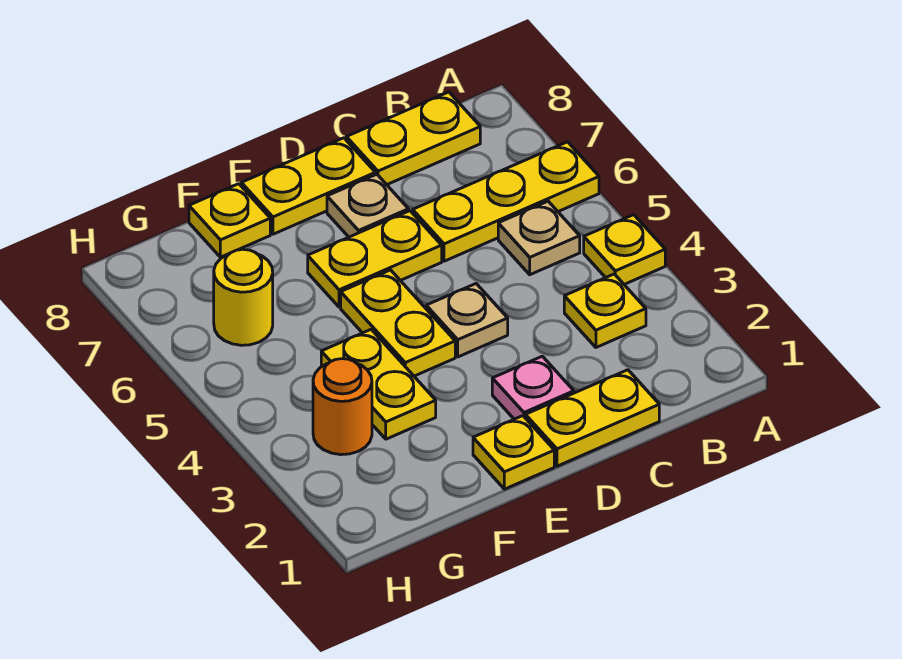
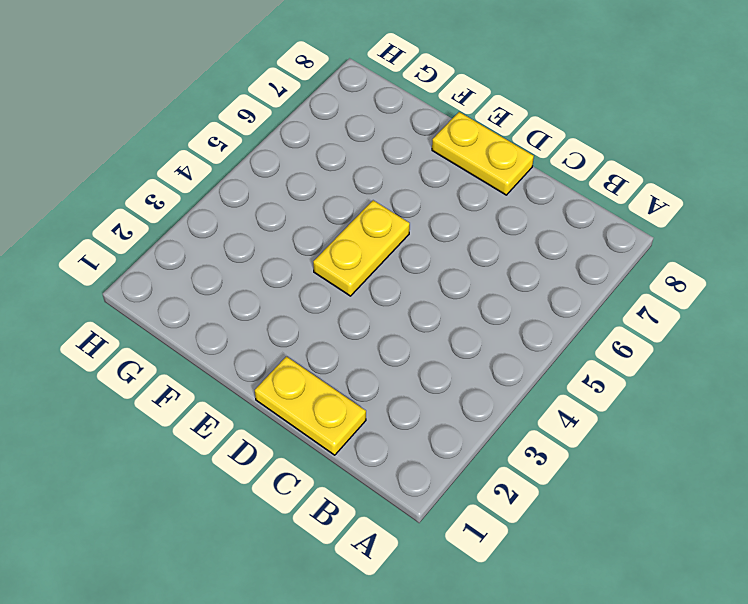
none -> yellow 1x1 plate [584,215,665,284]
none -> yellow 1x3 plate [413,142,599,261]
none -> yellow 1x1 plate [564,274,646,347]

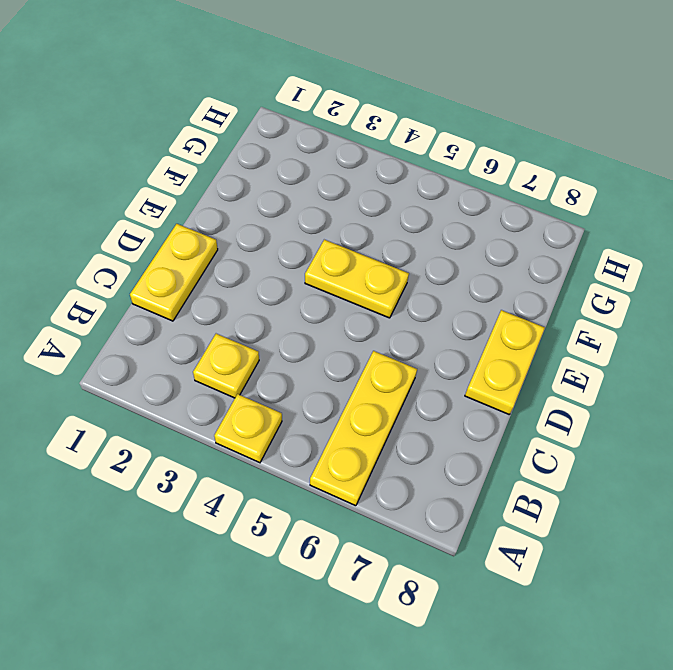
none -> tan 1x1 plate [498,201,580,275]
none -> yellow 1x2 plate [346,92,480,185]
none -> pink 1x1 plate [492,356,574,419]

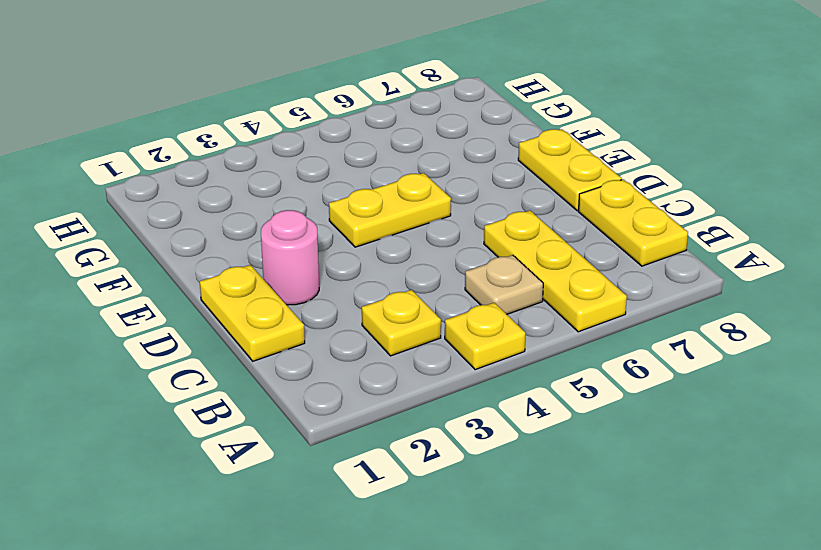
pink 1x1 round brick [261,210,319,305] -> pink 1x1 plate [492,356,574,419]
none -> tan 1x1 plate [426,284,508,357]
none -> yellow 1x2 plate [308,211,442,307]
none -> tan 1x1 plate [327,174,409,237]

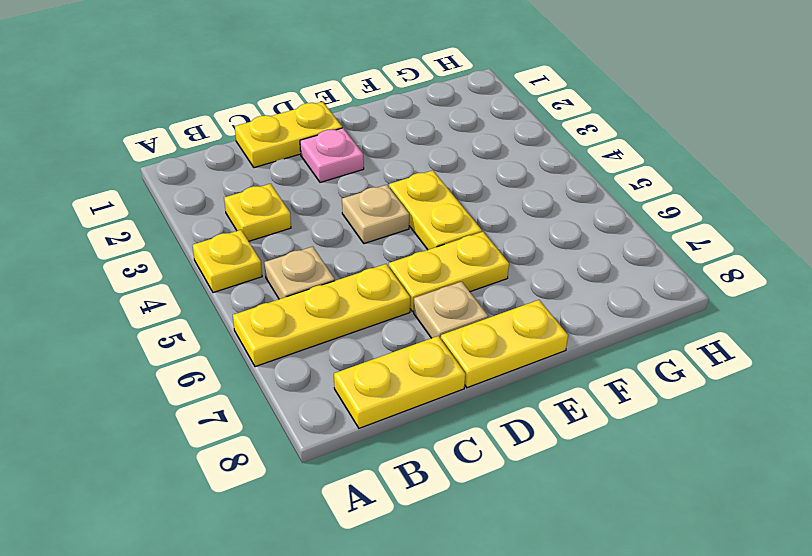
none -> yellow 1x1 plate [473,416,554,489]
none -> yellow 1x2 plate [321,330,436,439]
none -> yellow 1x1 plate [189,184,270,257]

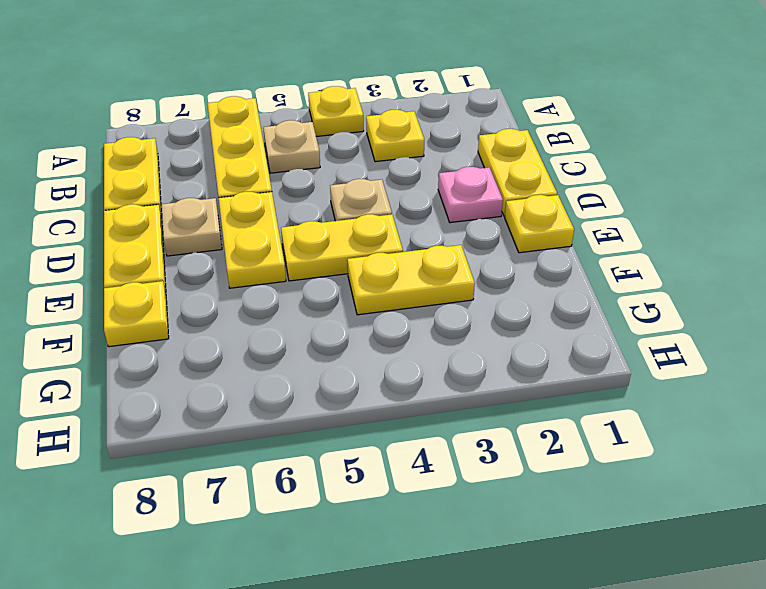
none -> orange 1x1 round brick [313,359,372,455]
none -> yellow 1x1 round brick [214,249,273,345]

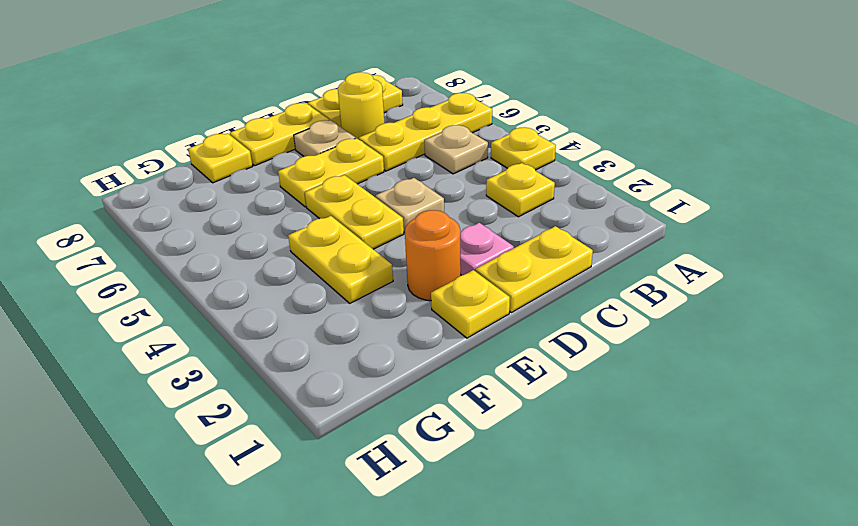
yellow 1x1 round brick [338,72,384,139] -> yellow 1x1 round brick moved to [214,249,273,345]
orange 1x1 round brick [405,210,461,301] -> orange 1x1 round brick moved to [313,359,372,455]

